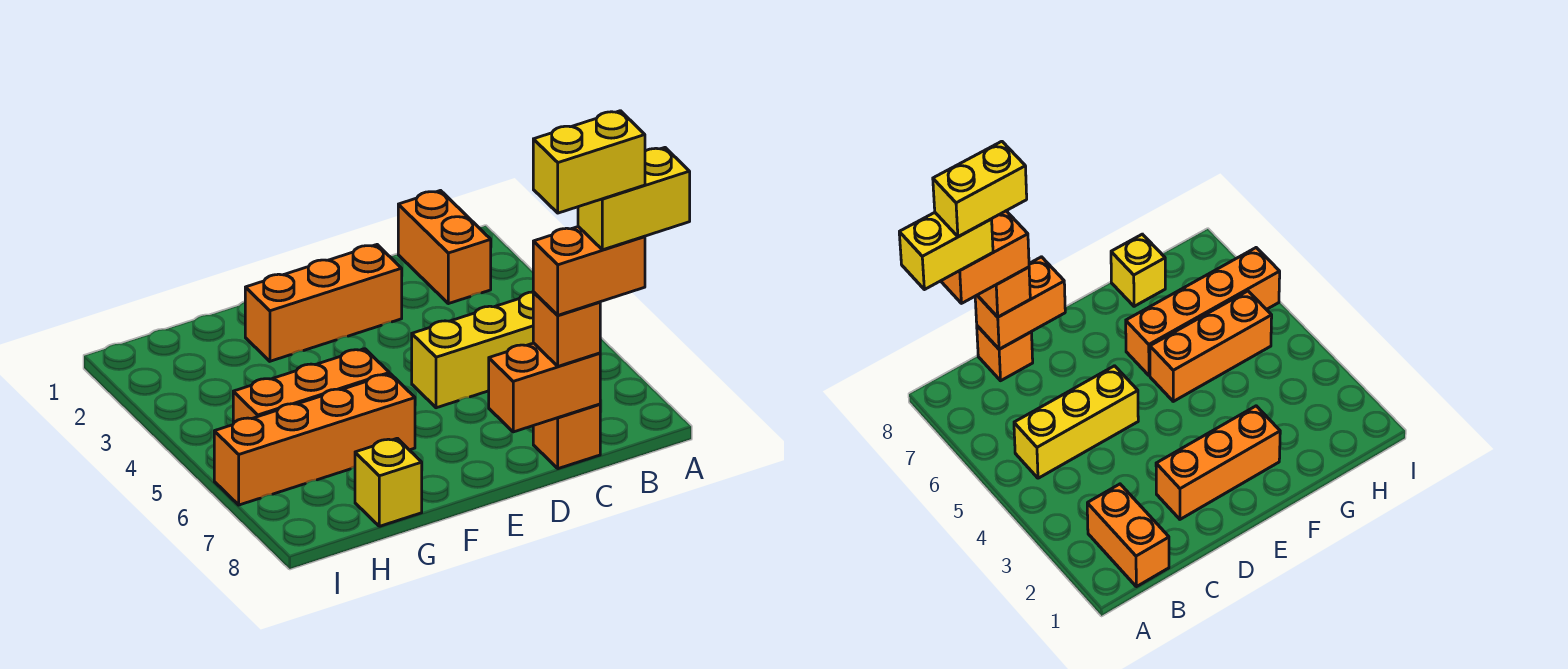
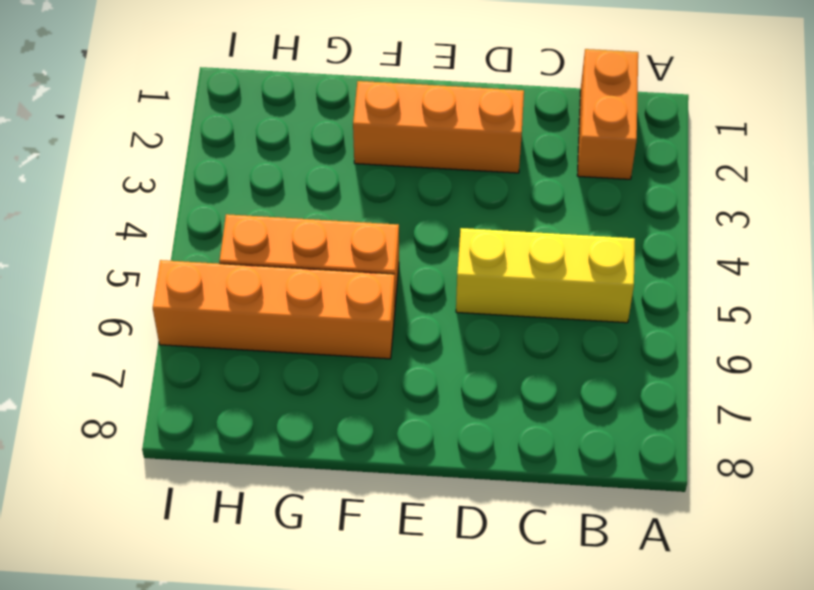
none -> orange 1x1 brick [533,404,600,469]
none -> yellow 1x1 brick [355,438,422,526]
none -> orange 1x2 brick [489,343,600,432]

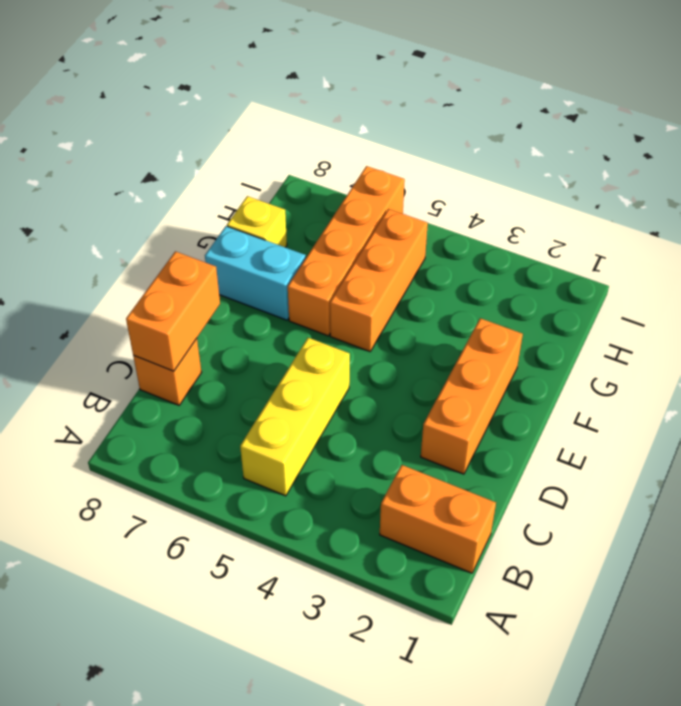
cyan 1x2 brick [205,226,306,320] -> none
none -> orange 1x1 brick [533,292,600,366]
none -> orange 1x2 brick [533,227,645,315]
none -> yellow 1x2 brick [578,148,690,250]

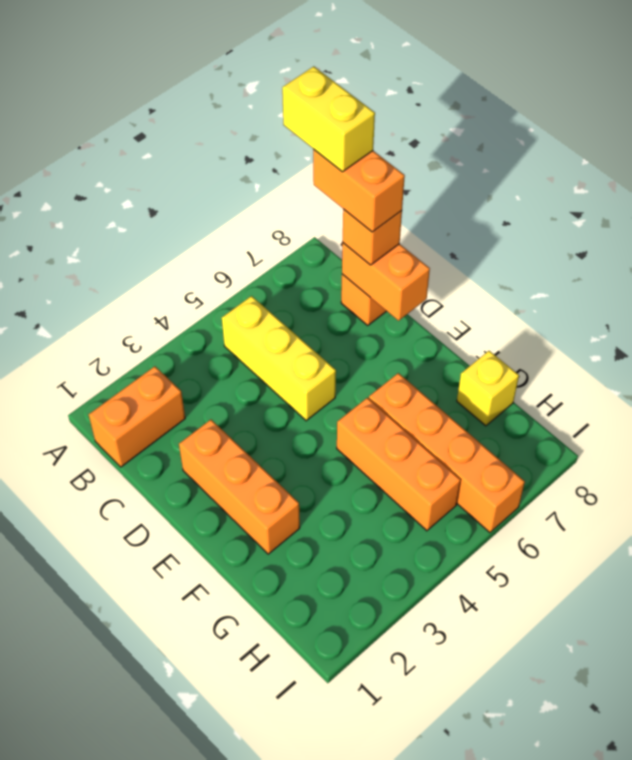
none -> yellow 1x2 brick [533,111,645,213]

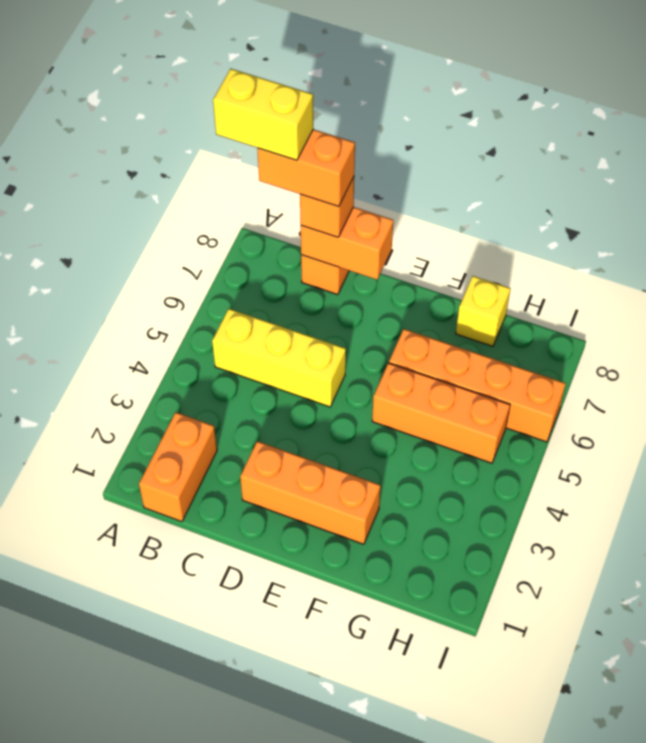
none -> yellow 1x2 brick [533,111,645,213]

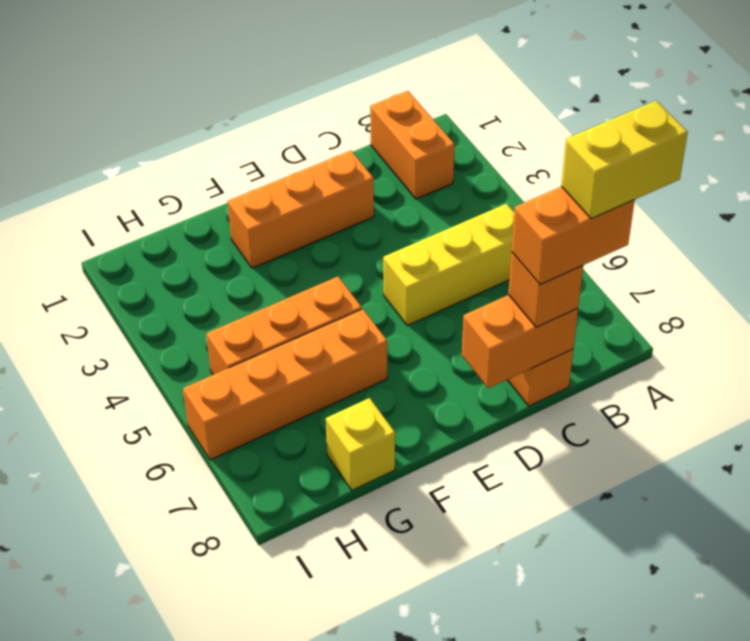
none -> yellow 1x2 brick [533,111,645,213]

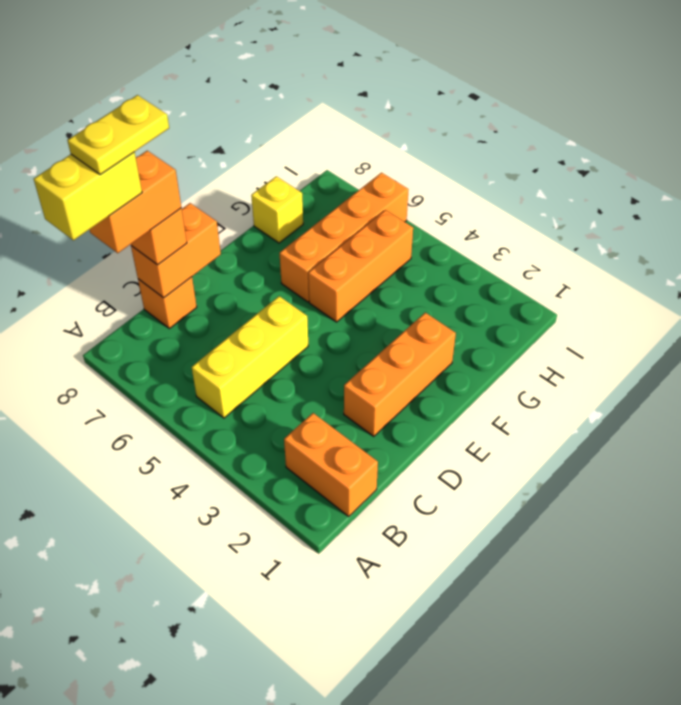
yellow 1x2 plate [67,95,169,175] -> yellow 1x2 brick [533,111,645,213]

